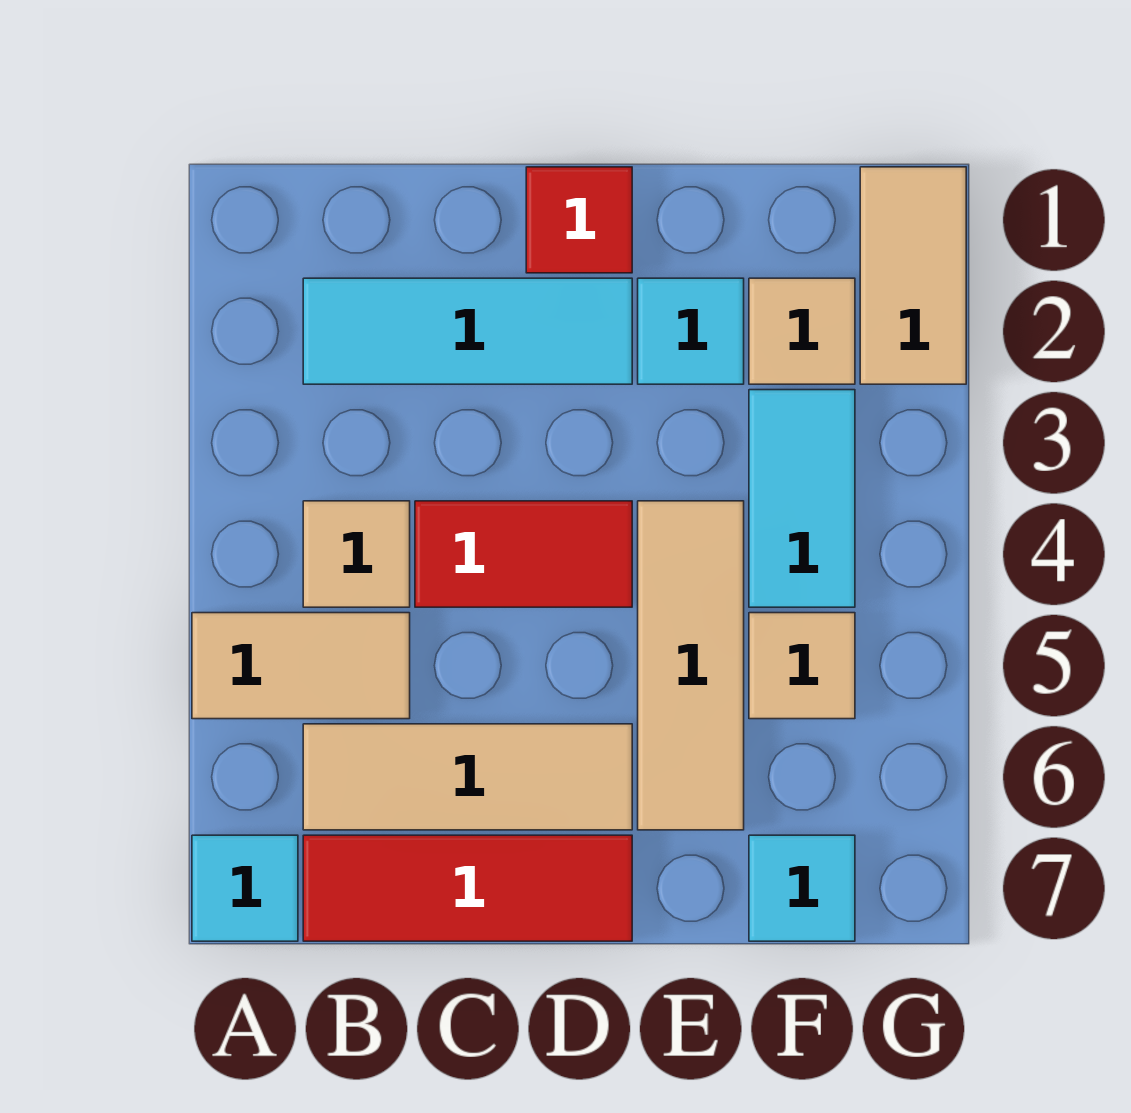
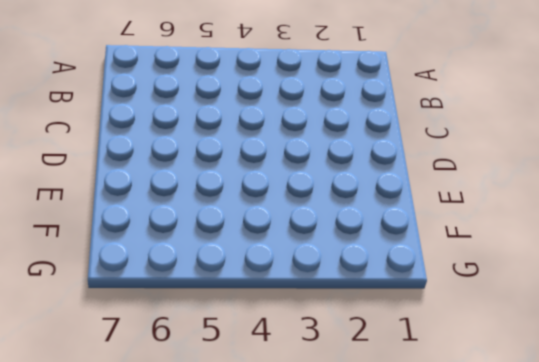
none -> tan 1x2 tile [192,613,410,719]
none -> cyan 1x1 tile [192,835,298,941]
none -> cyan 1x3 tile [303,278,632,384]

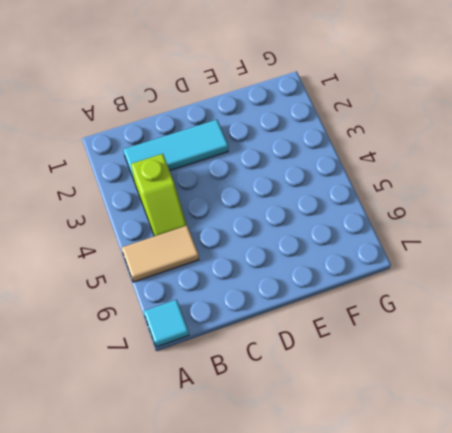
lime 1x2 slope [131,154,187,236] -> tan 1x1 tile [303,501,410,607]
none -> tan 1x3 tile [303,724,632,830]
none -> red 1x3 tile [303,835,632,941]
none -> red 1x2 tile [415,501,632,607]

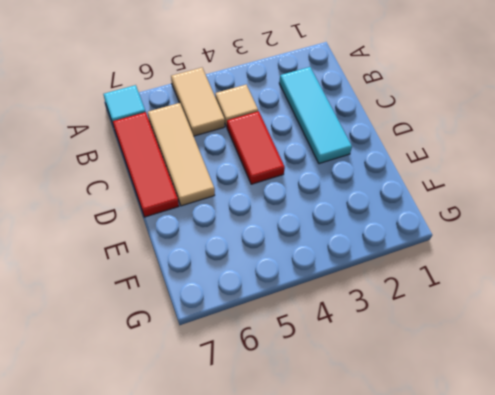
none -> red 1x1 tile [526,167,632,273]
none -> cyan 1x1 tile [638,278,744,384]
none -> tan 1x3 tile [638,501,744,830]

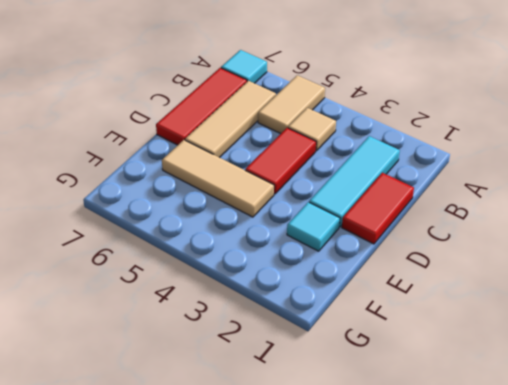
red 1x2 tile [342,173,414,244] -> red 1x1 tile [526,167,632,273]
none -> tan 1x1 tile [749,278,855,384]
none -> cyan 1x2 tile [749,390,855,607]
none -> tan 1x1 tile [749,613,855,719]

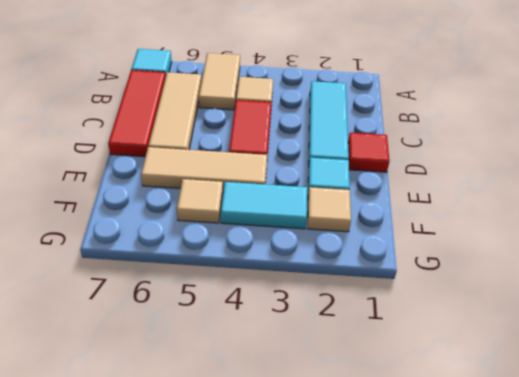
none -> cyan 1x1 tile [749,835,855,941]
none -> tan 1x2 tile [860,167,966,384]

